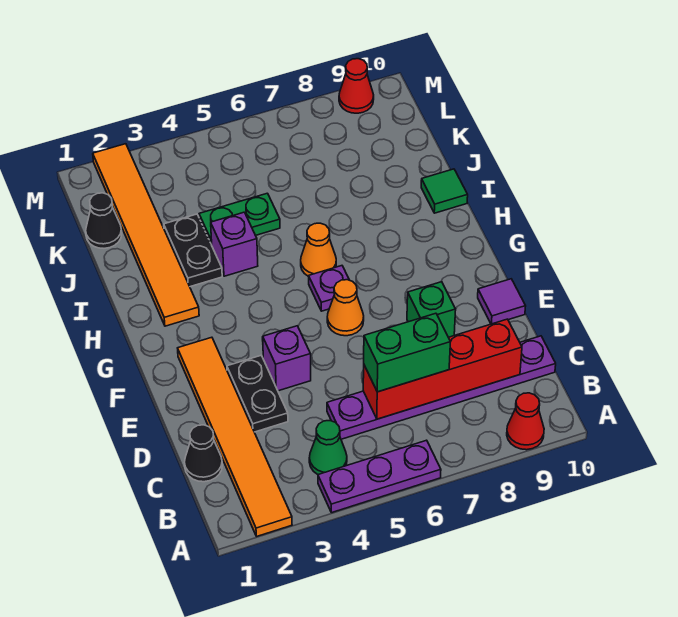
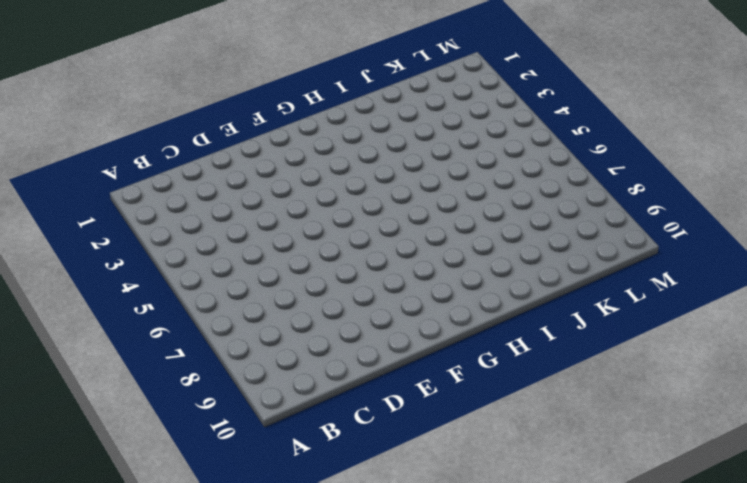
none -> orange 1x6 tile [178,337,292,536]
none -> purple 1x3 plate [318,440,441,513]
none -> red 1x1 cone [507,393,544,450]

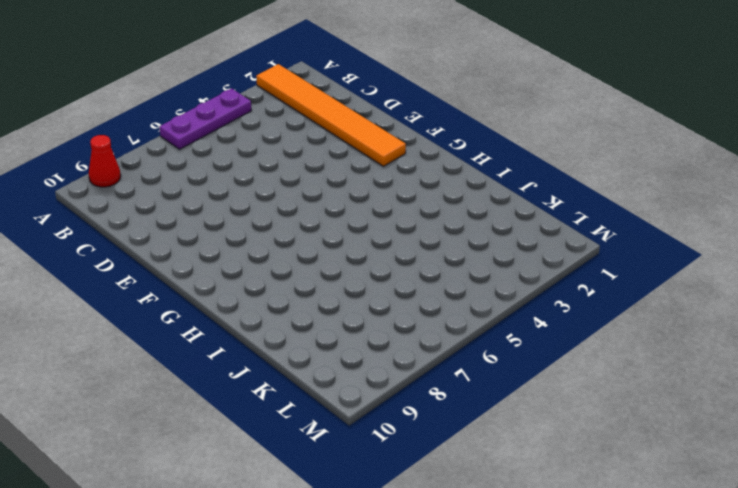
none -> green 1x1 cone [309,421,347,474]
none -> black 1x1 cone [185,425,222,482]
none -> purple 1x6 plate [327,336,556,439]

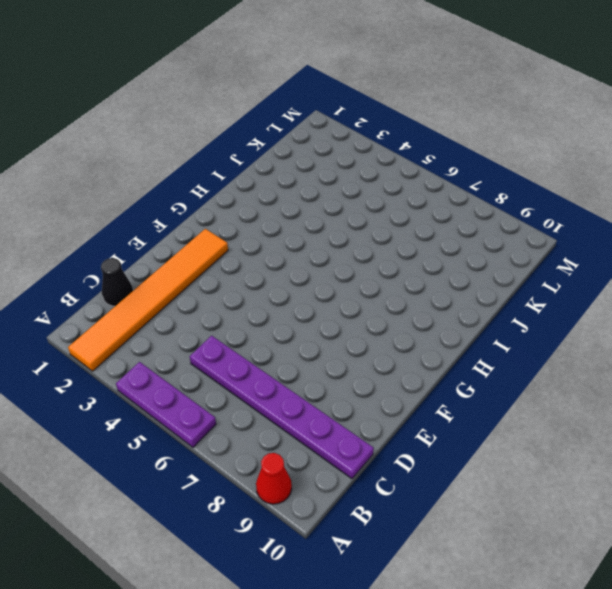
none -> green 1x1 cone [309,421,347,474]
none -> black 1x2 plate [227,356,288,432]
none -> purple 1x1 brick [262,326,311,391]

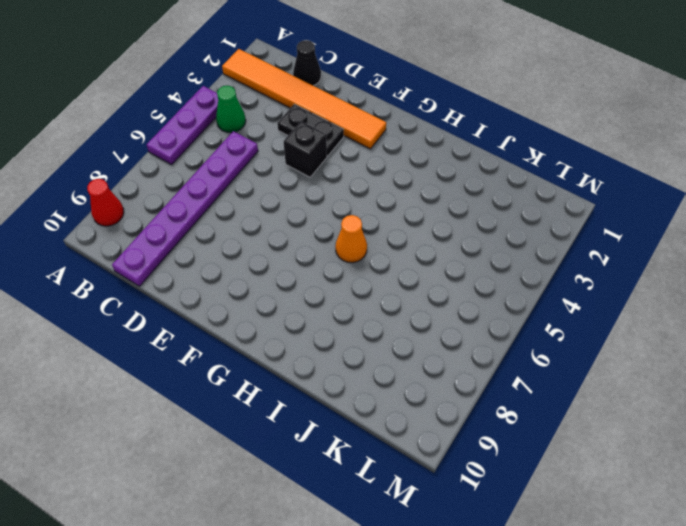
black 1x1 brick [284,121,327,177] -> purple 1x1 brick [262,326,311,391]
none -> green 1x1 brick [407,282,456,337]
none -> purple 1x1 tile [478,279,526,324]
none -> orange 1x1 cone [327,280,364,336]

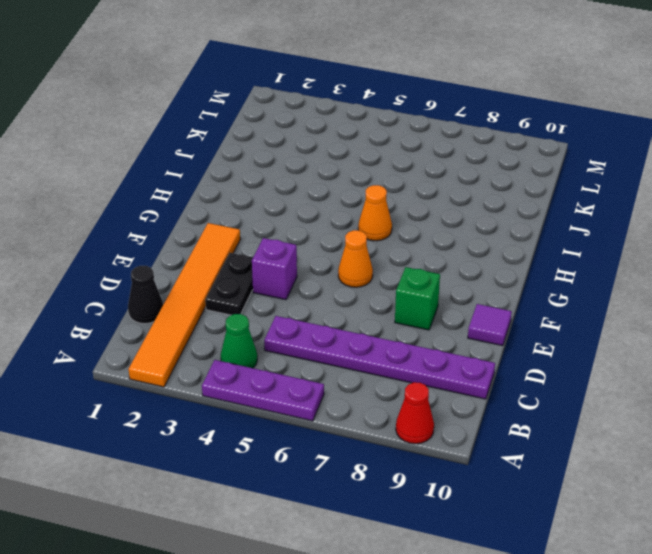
none -> purple 1x1 plate [309,266,349,311]
none -> orange 1x6 tile [93,144,199,326]
none -> black 1x2 plate [164,214,222,287]

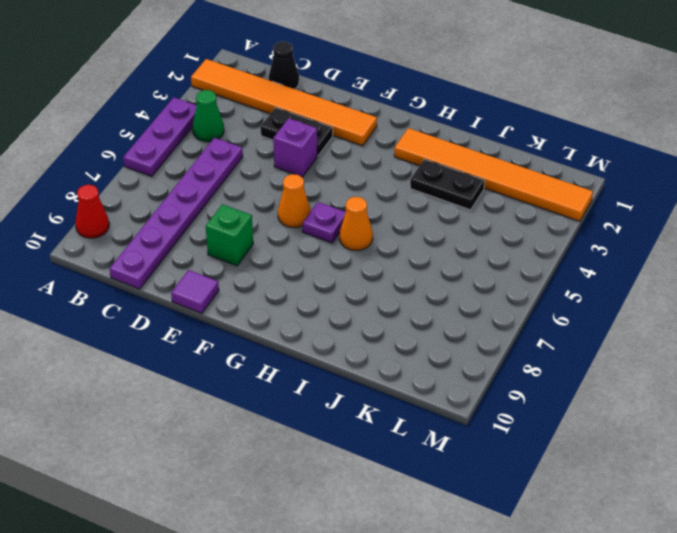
none -> purple 1x1 brick [211,212,258,276]
none -> green 1x1 tile [421,169,468,213]
none -> green 1x2 plate [199,193,280,245]

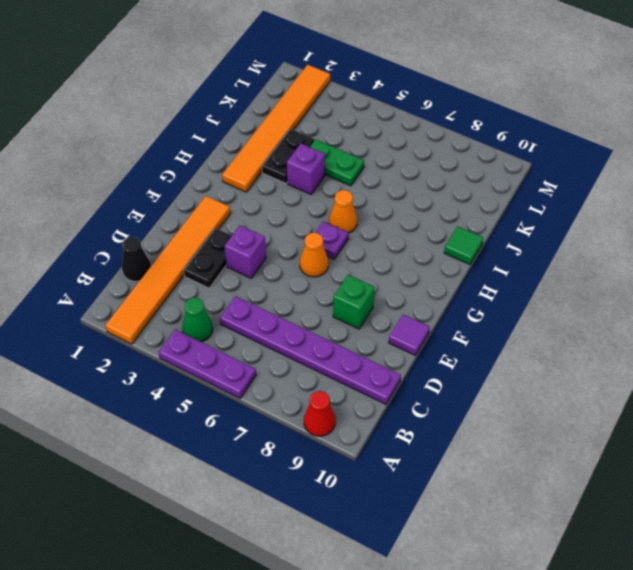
none -> black 1x1 cone [86,193,122,248]
none -> red 1x1 cone [339,59,374,113]
none -> red 1x4 brick [363,319,522,419]

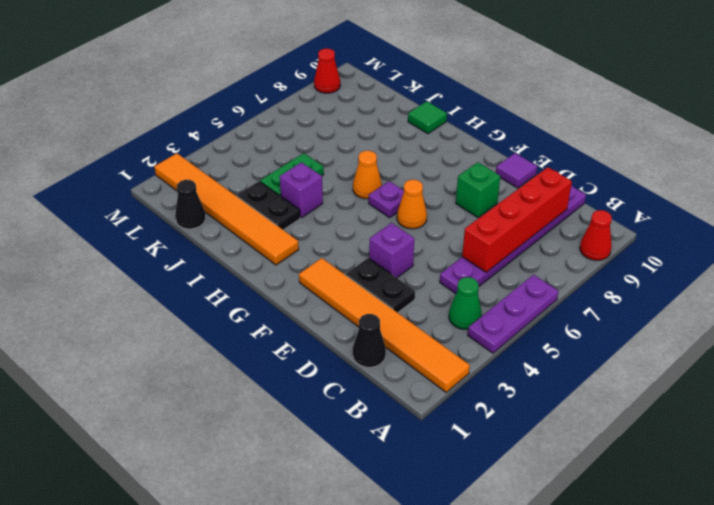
none -> green 1x2 brick [364,313,450,392]

